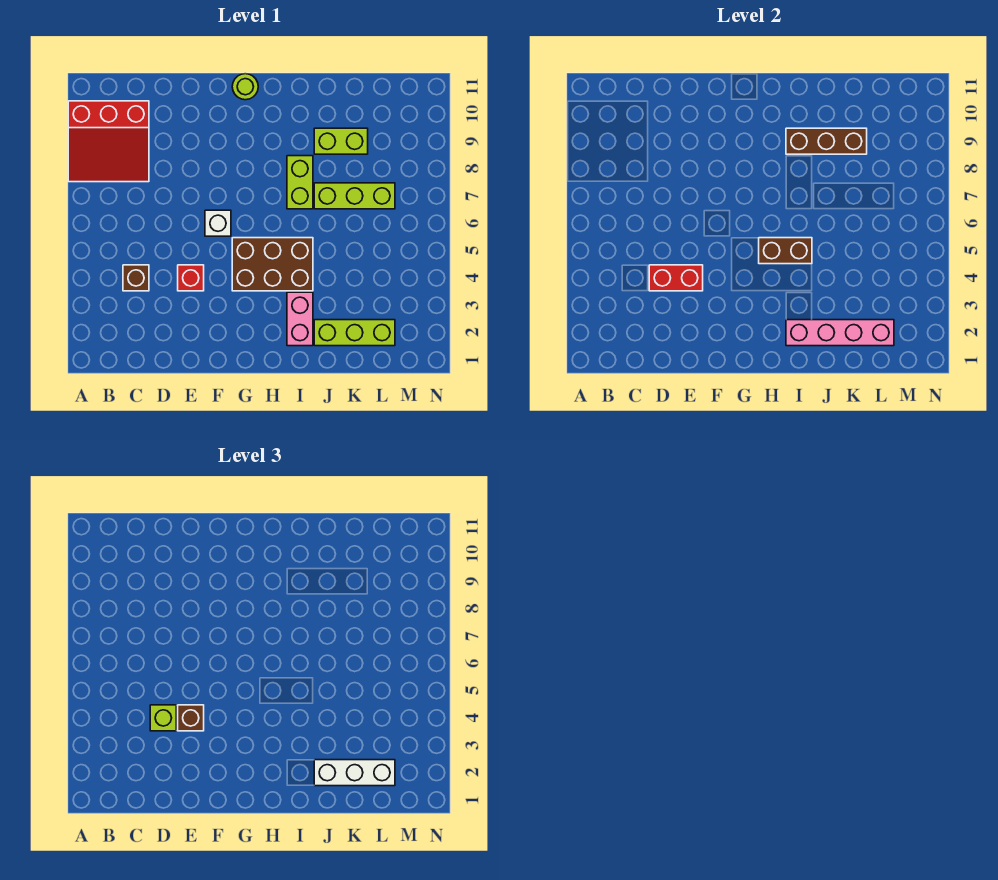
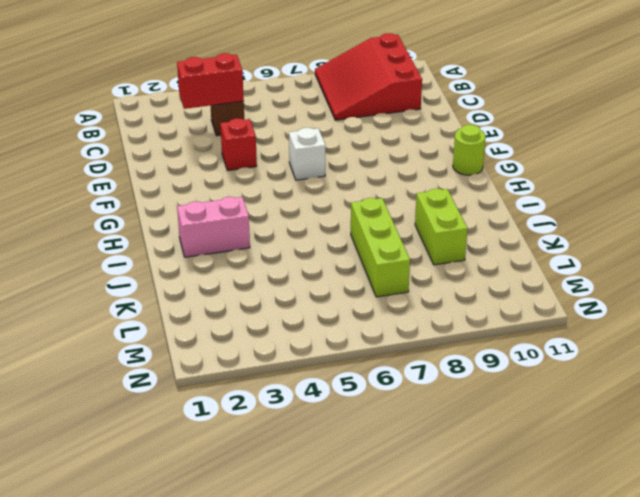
red 1x2 brick [177,53,244,109] -> red 1x2 brick turned to [649,265,703,291]
none -> brown 2x3 brick [232,238,313,291]
none -> lime 1x2 brick [287,156,313,209]
none -> lime 1x3 brick [314,320,395,346]

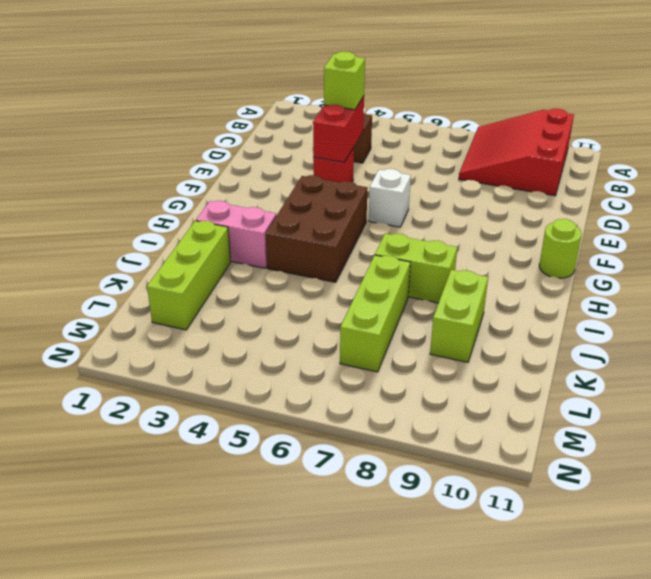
none -> brown 1x2 brick [759,238,812,264]
none -> pink 1x4 brick [786,320,894,346]
none -> brown 1x3 brick [786,128,867,154]

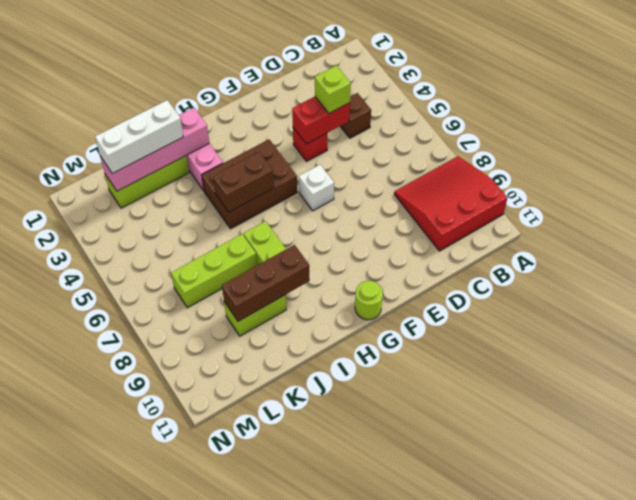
none -> brown 1x1 brick [178,705,204,731]

